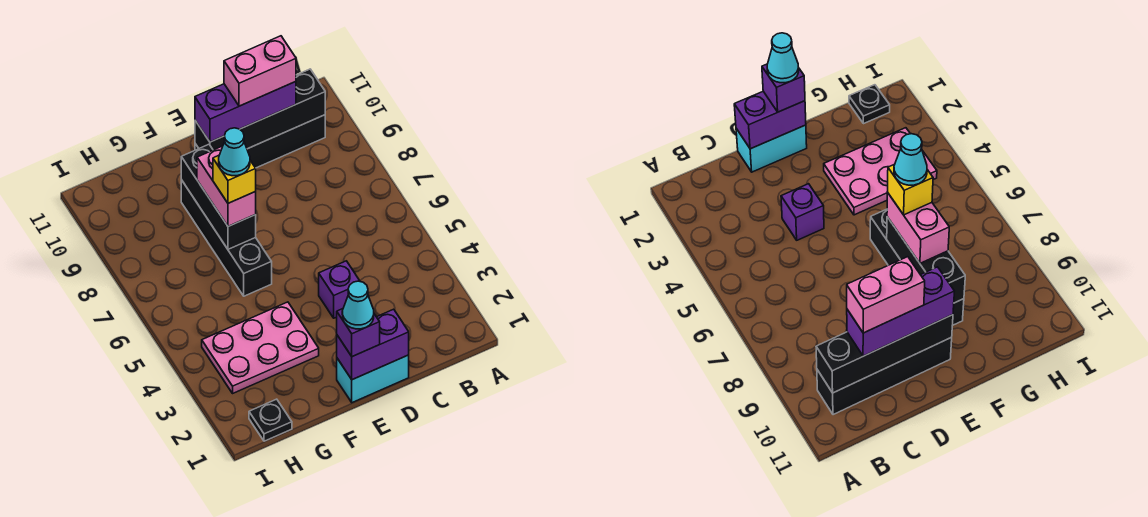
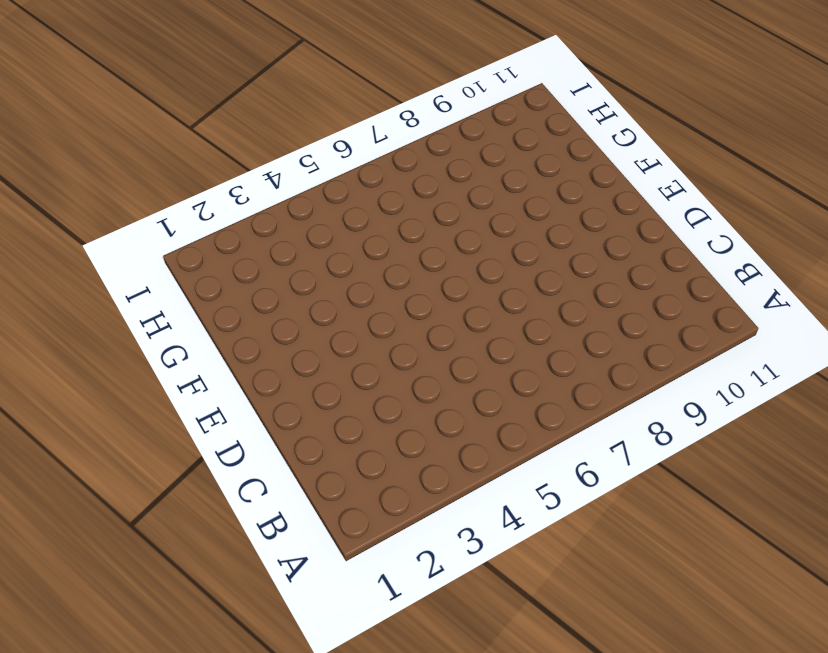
none -> black 1x4 brick [195,115,325,168]
none -> cyan 1x2 brick [337,355,409,403]
none -> purple 1x1 brick [319,261,360,318]

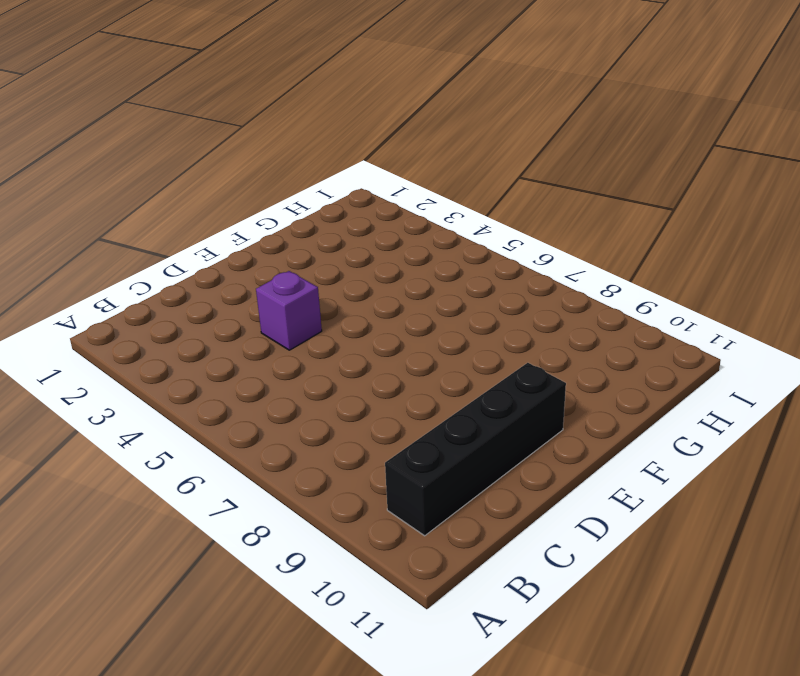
none -> cyan 1x2 brick [337,355,409,403]
none -> pink 2x3 plate [202,302,319,393]
none -> black 1x4 brick [181,180,272,296]

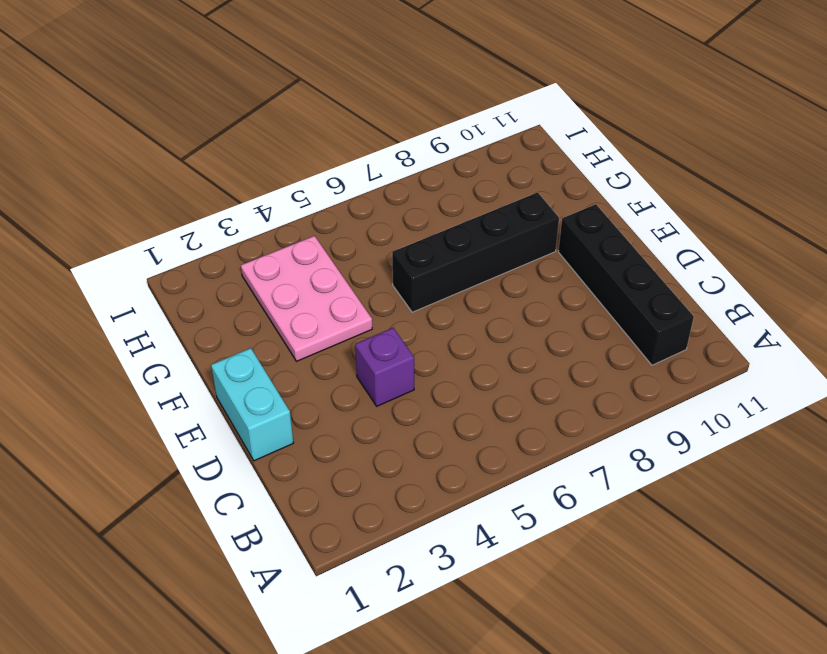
none -> black 1x1 plate [249,399,292,441]
none -> black 1x4 brick [195,69,325,150]
none -> purple 1x2 brick [337,309,409,380]

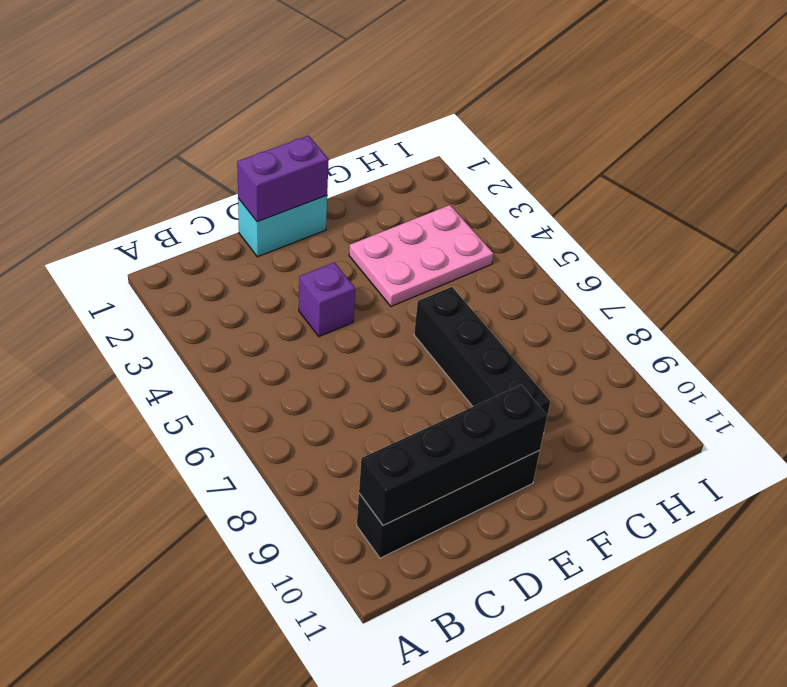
none -> black 1x1 plate [249,399,292,441]
none -> black 1x3 brick [181,144,256,249]
none -> purple 1x3 brick [195,82,296,142]

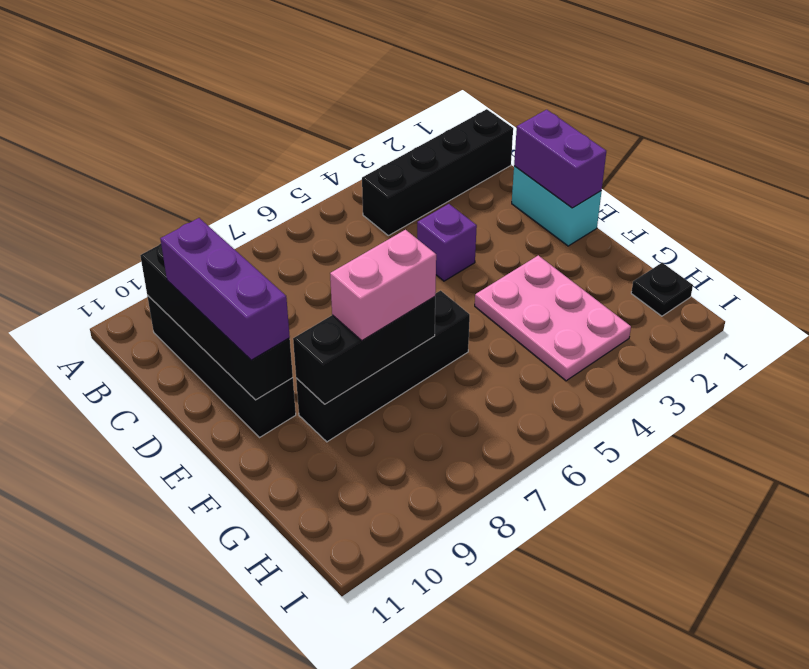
black 1x4 brick [362,109,513,236] -> none
none -> purple 1x1 brick [337,309,380,357]
none -> pink 1x2 brick [224,36,296,106]
none -> cyan 1x1 cone [342,281,374,329]

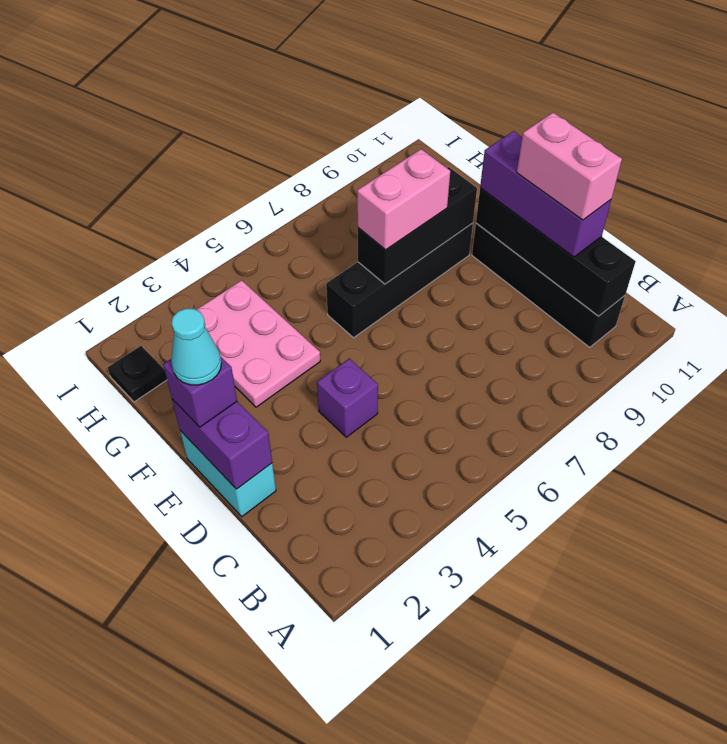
none -> yellow 1x1 brick [213,155,256,203]
none -> cyan 1x1 cone [219,128,250,176]

